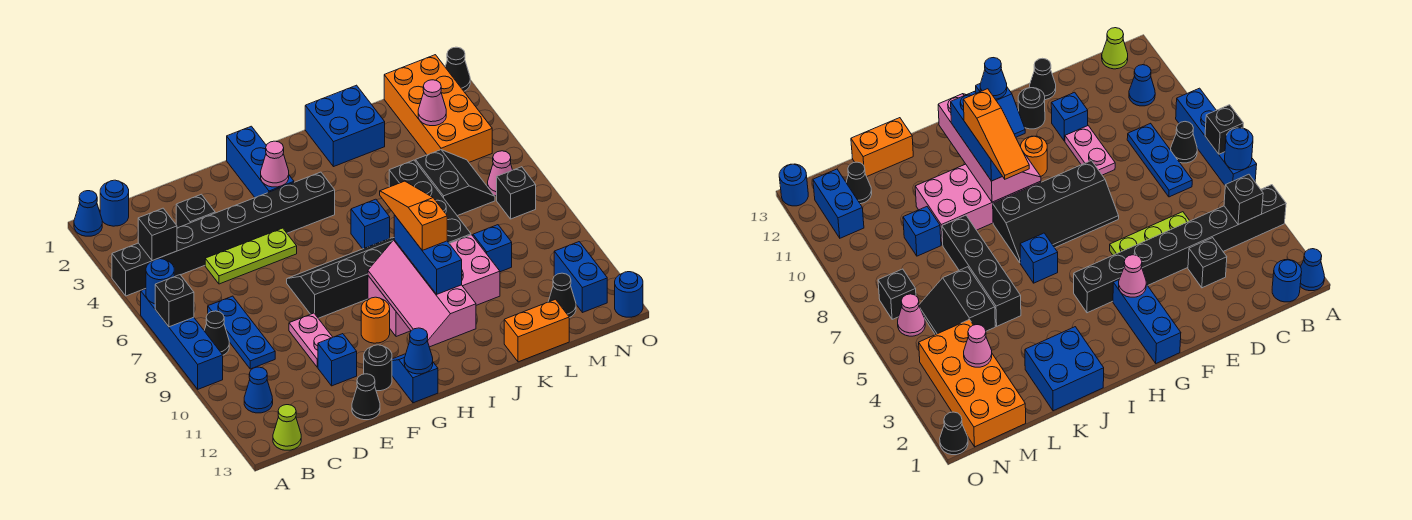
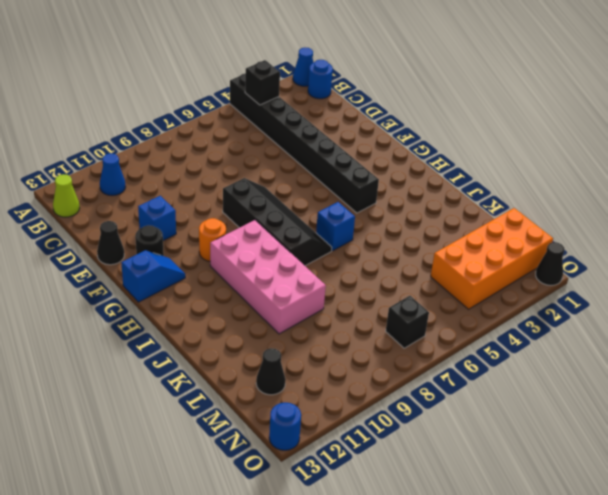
none -> blue 1x4 brick [141,289,223,389]
none -> black 1x1 cone [204,311,229,355]
none -> blue 1x3 plate [208,296,275,369]
none -> black 1x1 brick [176,194,215,228]

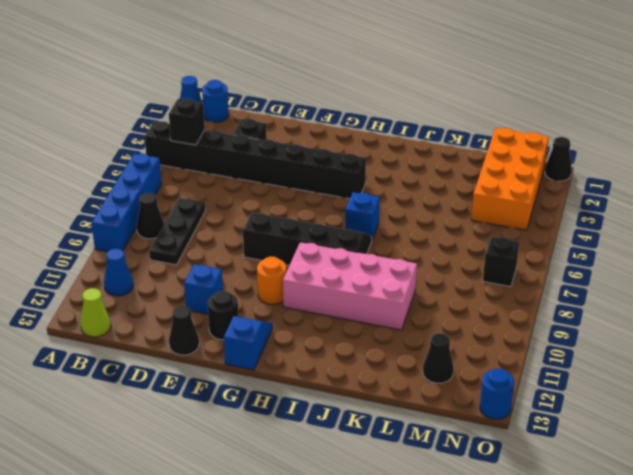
black 1x3 plate [149,198,205,265] -> blue 1x3 plate [208,296,275,369]
none -> lime 1x3 plate [205,228,297,284]
none -> pink 1x2 plate [289,313,333,367]
none -> blue 1x3 brick [227,126,294,198]
none -> blue 2x2 brick [305,85,385,167]

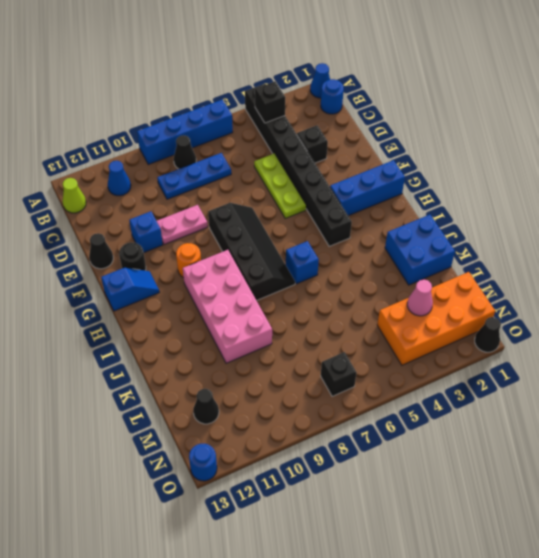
none -> black 1x4 brick [389,160,471,243]
none -> orange 1x2 brick [504,299,569,362]
none -> black 2x2 slope [415,150,495,216]
none -> blue 1x1 brick [473,225,512,272]

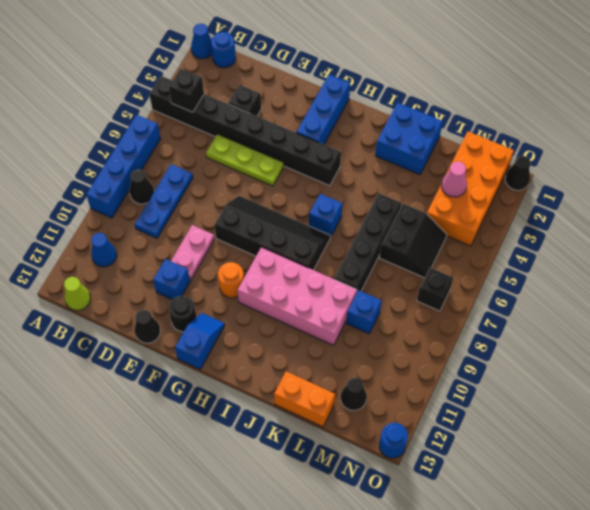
none -> pink 1x1 cone [488,151,512,196]
none -> blue 1x2 brick [554,242,607,313]
none -> blue 1x1 round brick [146,259,174,304]
none -> black 1x1 brick [155,275,194,327]

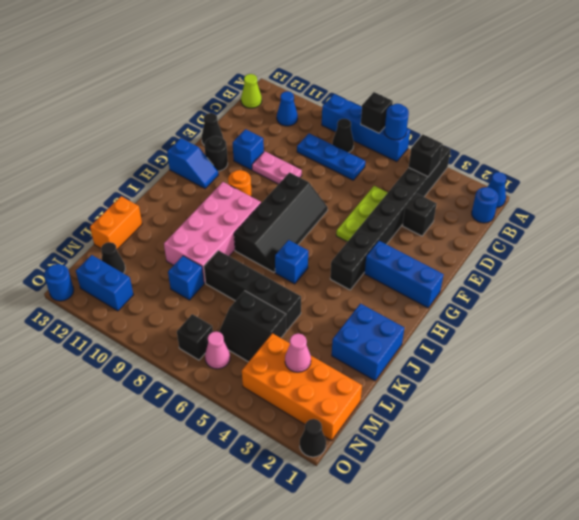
none -> pink 1x1 cone [261,141,289,187]
none -> blue 1x1 cone [404,328,433,374]
none -> pink 2x4 slope [368,240,476,347]
none -> blue 1x3 brick [394,215,462,294]

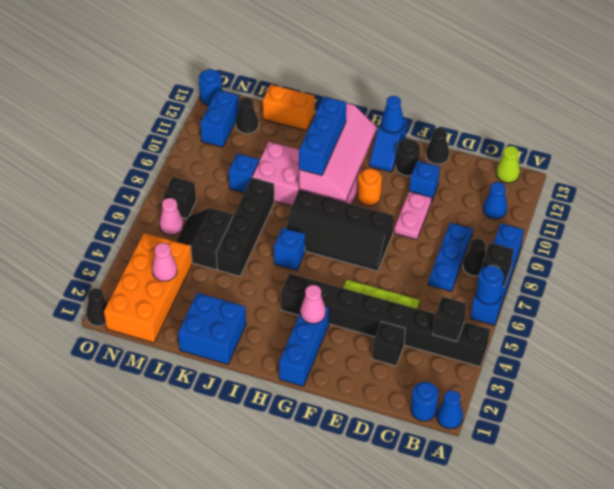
none -> orange 1x3 slope [380,181,447,250]

